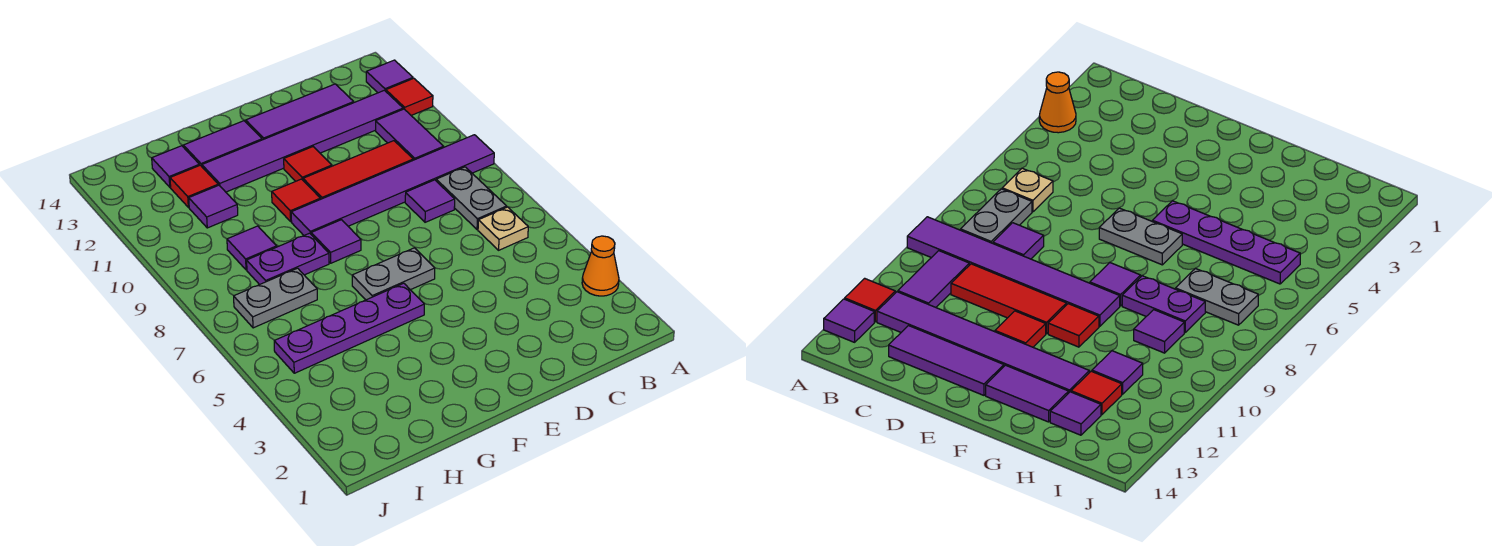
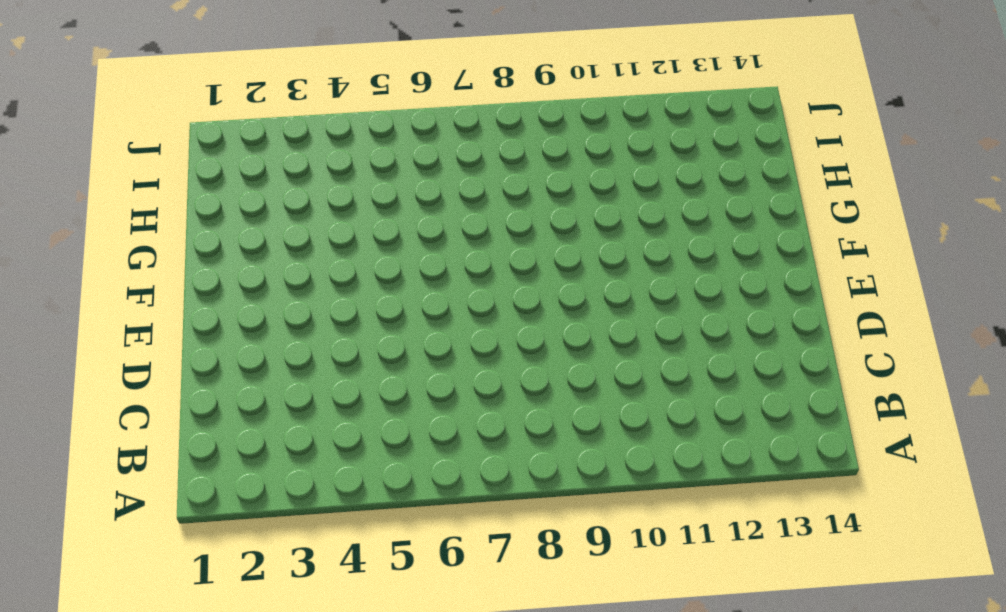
none -> orange 1x1 cone [582,236,619,296]
none -> purple 1x6 tile [291,135,494,235]
none -> red 1x1 tile [386,78,433,115]

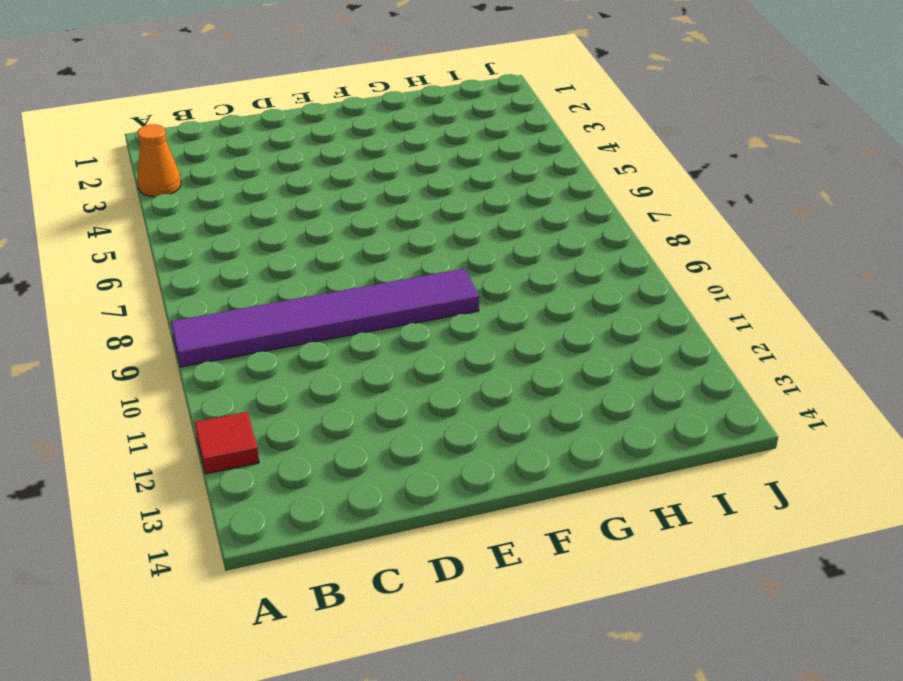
none -> purple 1x1 tile [366,60,413,93]
none -> tan 1x1 plate [478,207,528,250]
none -> grey 1x2 plate [436,167,507,230]

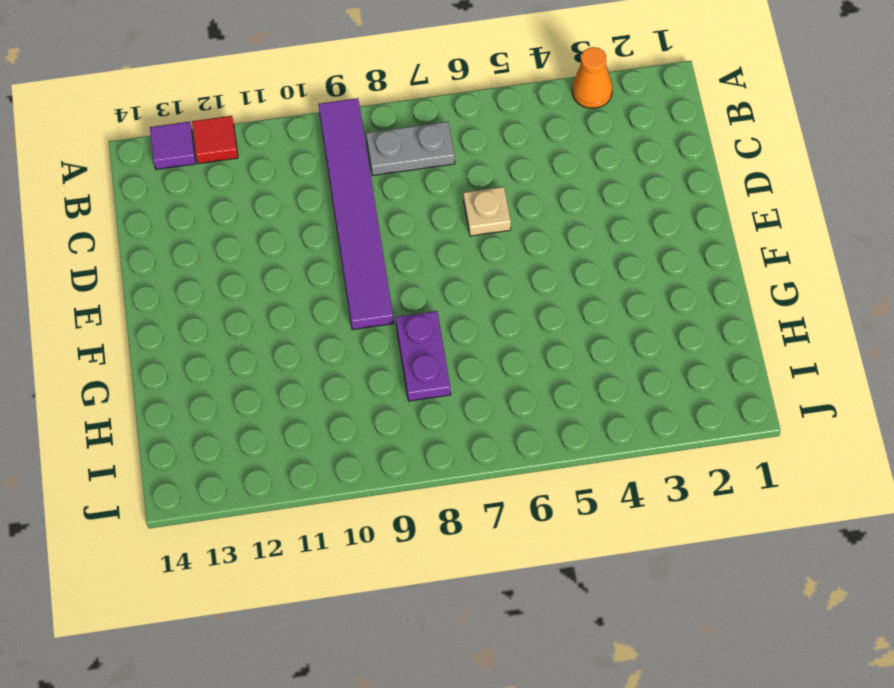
tan 1x1 plate [463,187,511,236] -> tan 1x1 plate moved to [478,207,528,250]
none -> purple 1x2 tile [376,109,444,160]
none -> purple 1x6 tile [202,90,403,192]
none -> purple 1x1 tile [405,180,455,222]

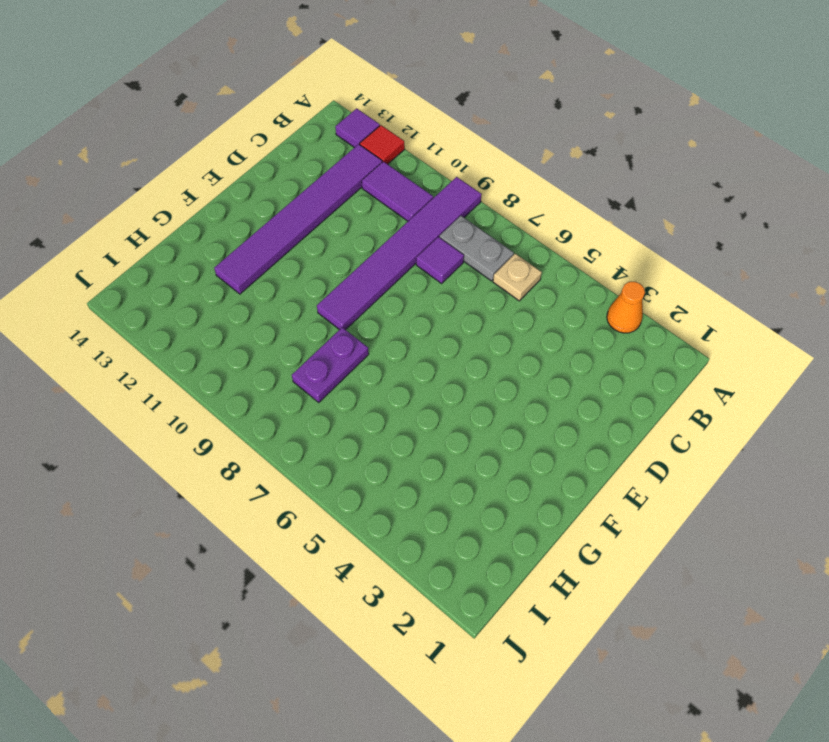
none -> red 1x3 tile [303,141,413,199]
none -> purple 1x3 tile [246,84,354,140]
none -> grey 1x2 plate [352,248,435,300]

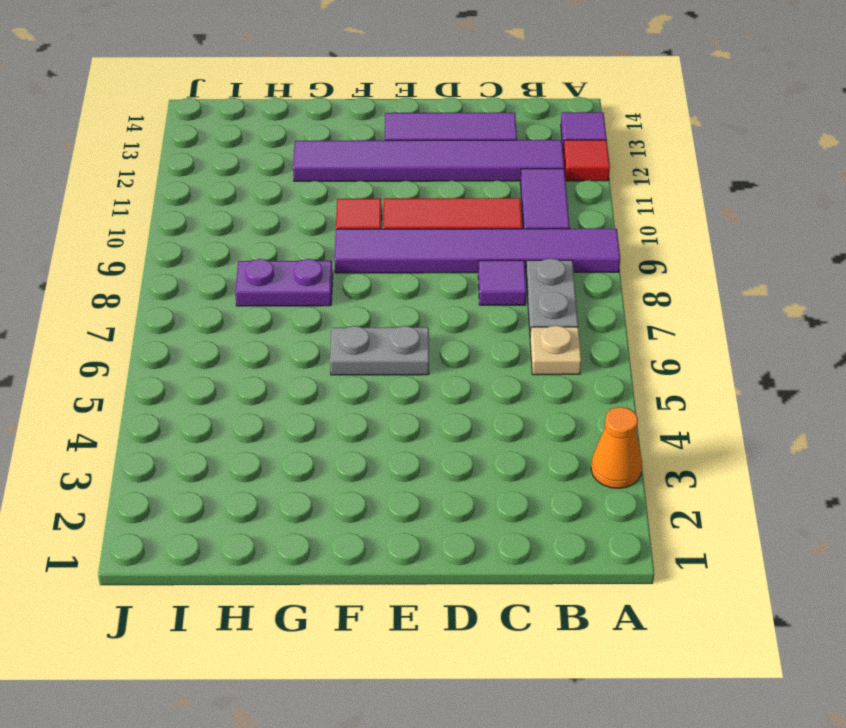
none -> red 1x1 tile [284,147,332,181]
none -> purple 1x4 plate [274,283,424,373]
none -> purple 1x1 tile [311,220,361,263]

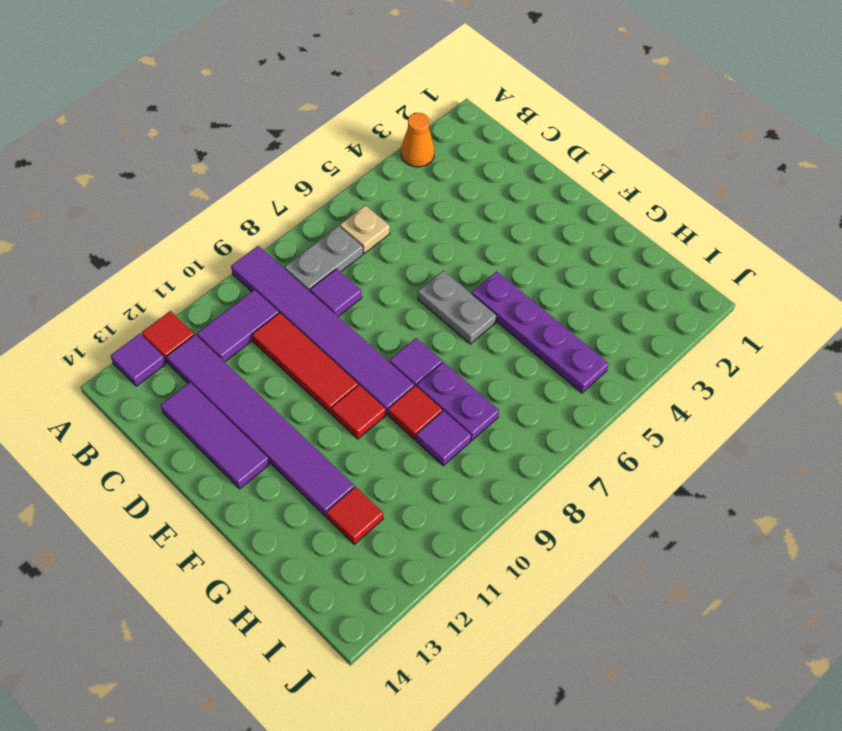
red 1x1 tile [388,386,442,440] -> red 1x1 tile moved to [284,147,332,181]
none -> purple 1x2 tile [183,121,262,166]
none -> grey 1x2 plate [234,268,317,328]
none -> purple 1x1 tile [189,185,238,228]

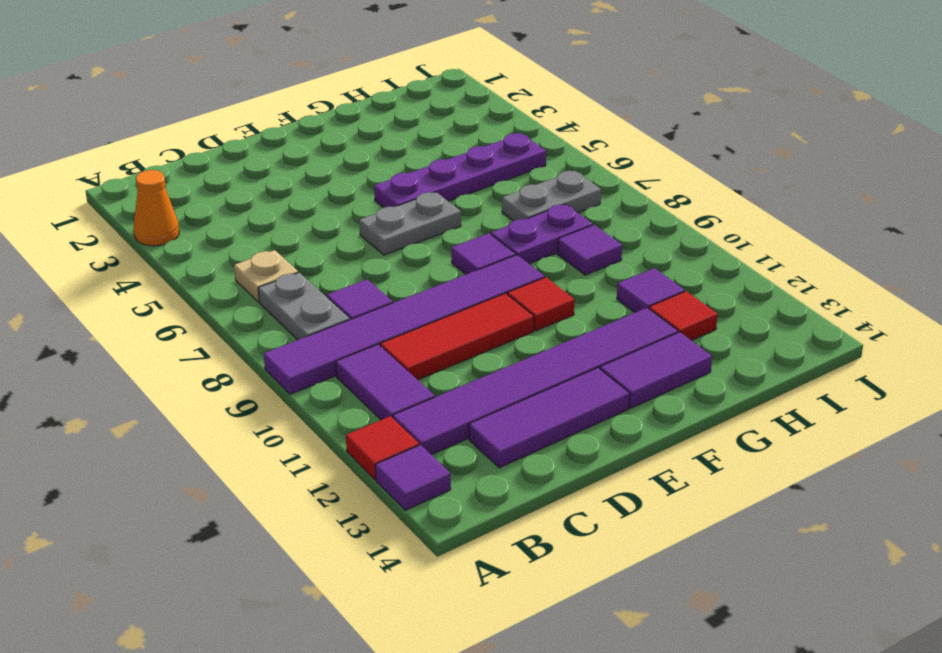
none -> red 1x1 tile [284,147,332,181]
none -> purple 1x1 tile [152,146,199,187]

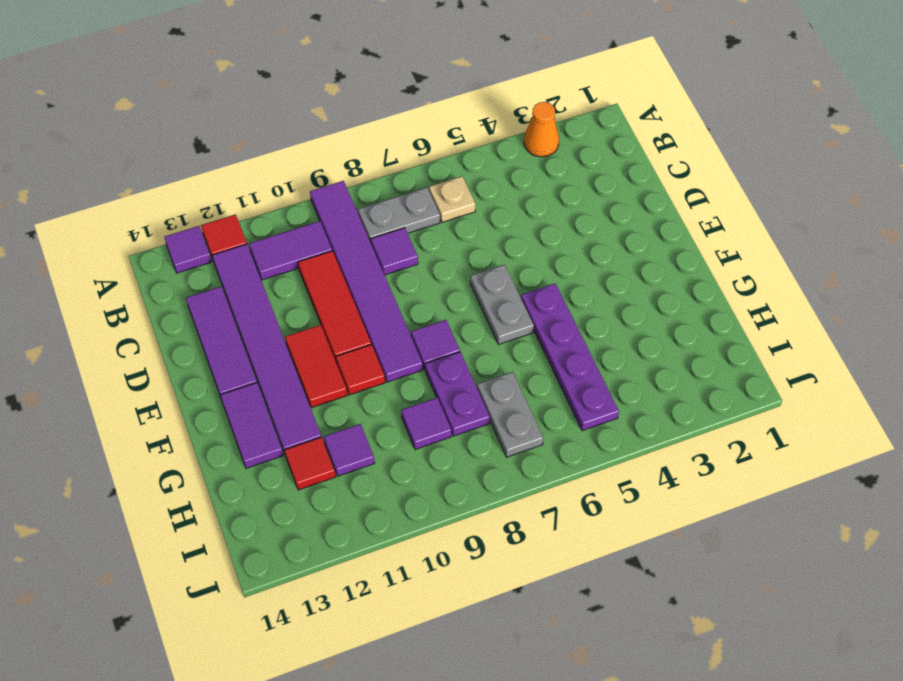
red 1x2 tile [285,325,347,408] -> red 1x1 tile [284,147,332,181]
none -> purple 1x1 tile [152,146,199,187]

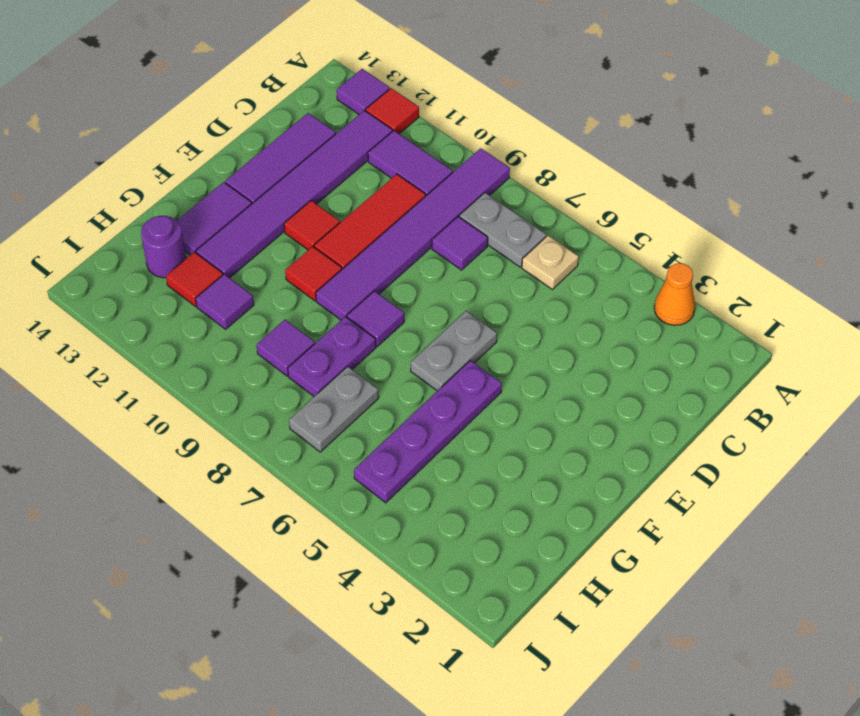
purple 1x1 round brick [141,216,186,278] -> purple 1x1 tile [152,146,199,187]

